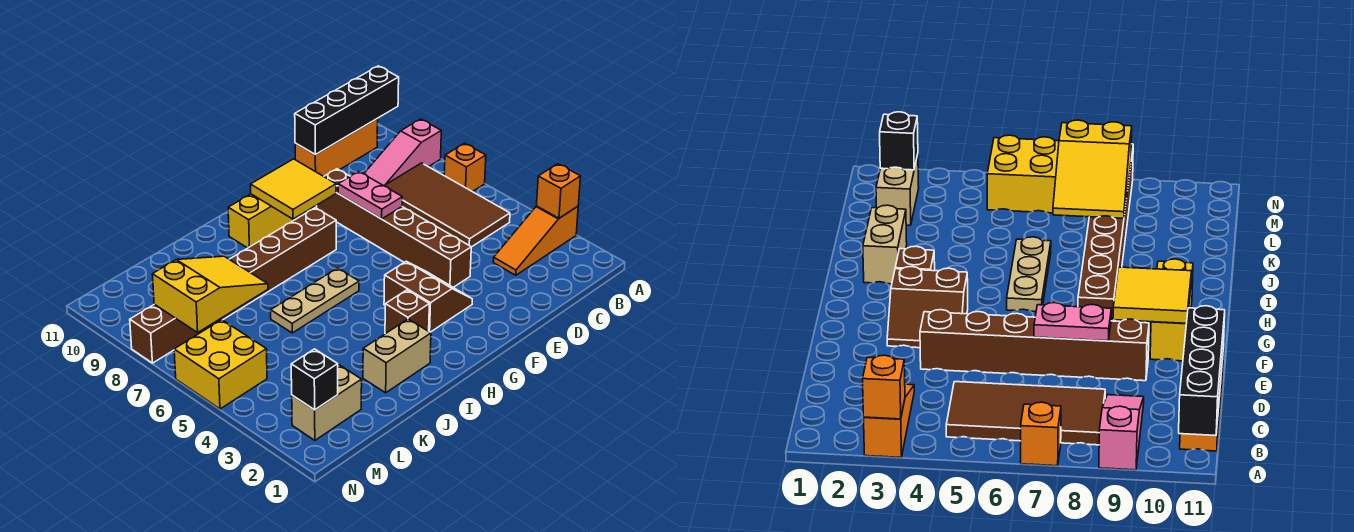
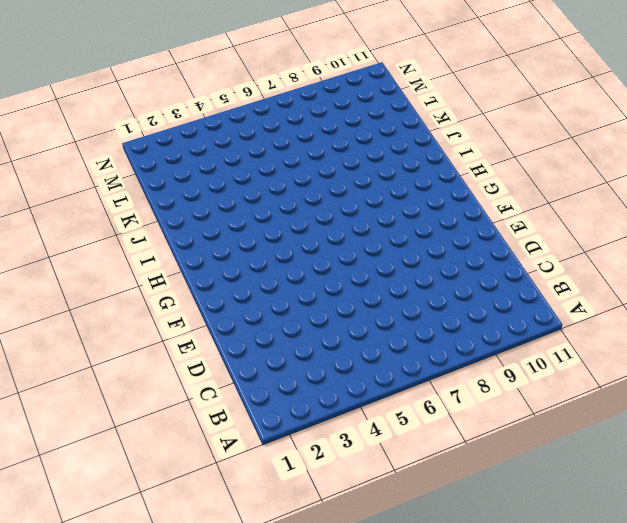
none -> orange 1x3 slope [493,206,578,275]
none -> orange 1x1 brick [444,143,486,192]
none -> pink 1x3 slope [364,119,441,186]

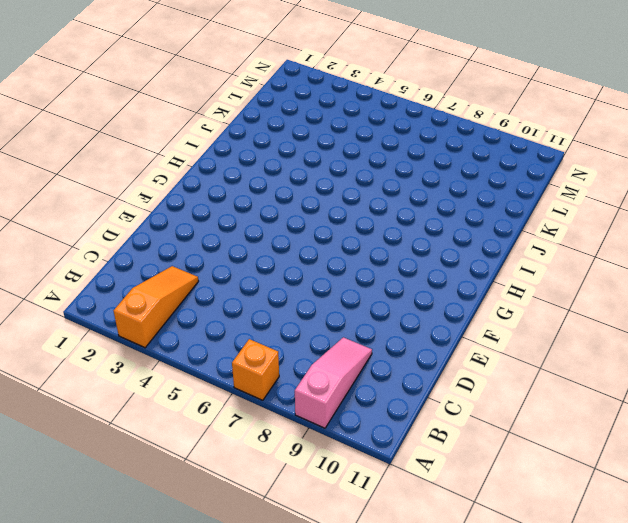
none -> brown 2x4 tile [384,163,510,247]
none -> orange 1x3 brick [295,119,378,176]
none -> brown 1x6 brick [317,169,471,287]

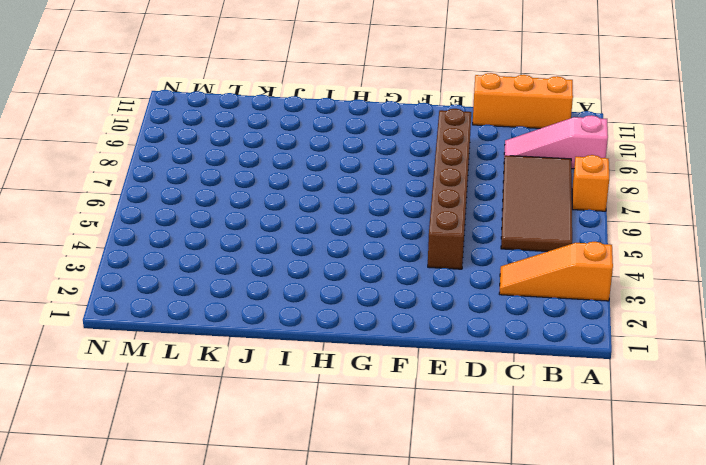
none -> brown 2x2 slope [384,261,472,332]
none -> yellow 1x3 brick [228,194,314,248]
none -> brown 1x8 brick [130,208,336,363]

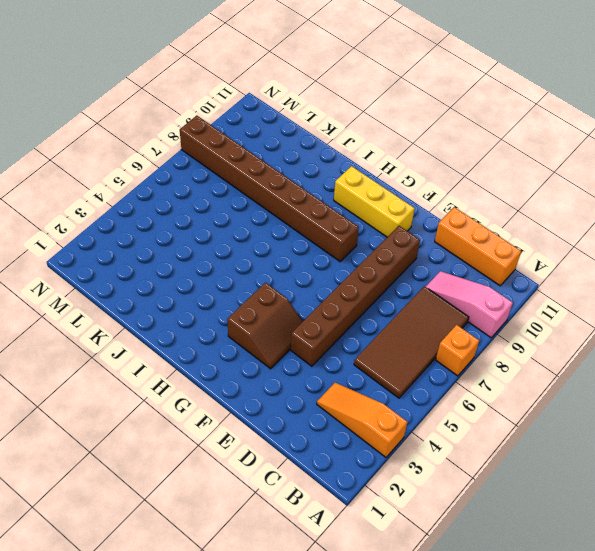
none -> brown 1x1 brick [385,290,429,334]
none -> tan 1x3 plate [271,268,359,333]
none -> tan 1x2 brick [363,319,431,393]

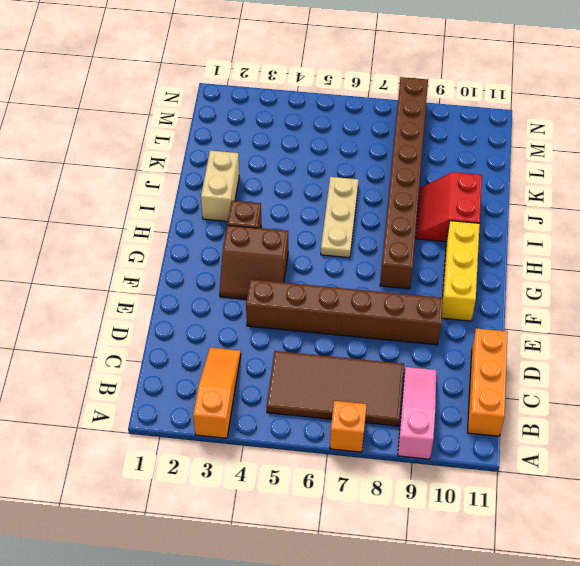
red 2x2 slope [416,172,482,242] -> none
none -> tan 1x2 brick [292,365,362,440]
none -> yellow 2x2 brick [174,320,267,409]
none -> orange 1x1 brick [537,164,581,218]

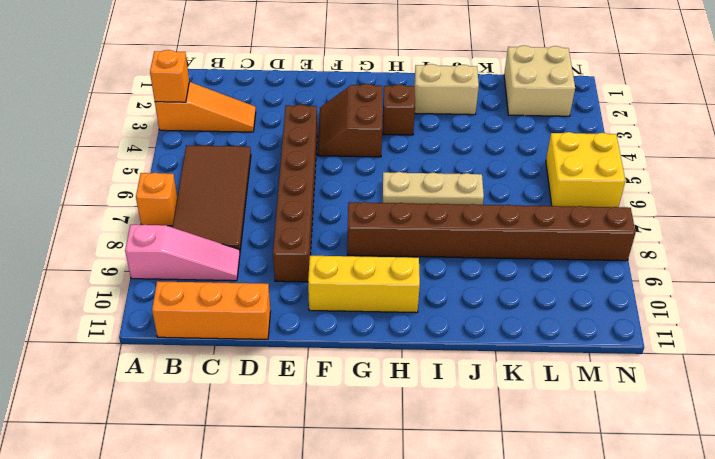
tan 2x2 brick [504,45,575,116] -> tan 1x2 brick [292,365,362,440]
none -> black 1x4 brick [295,66,399,155]
none -> pink 1x2 plate [338,172,402,219]
none -> yellow 2x2 tile [250,159,336,219]

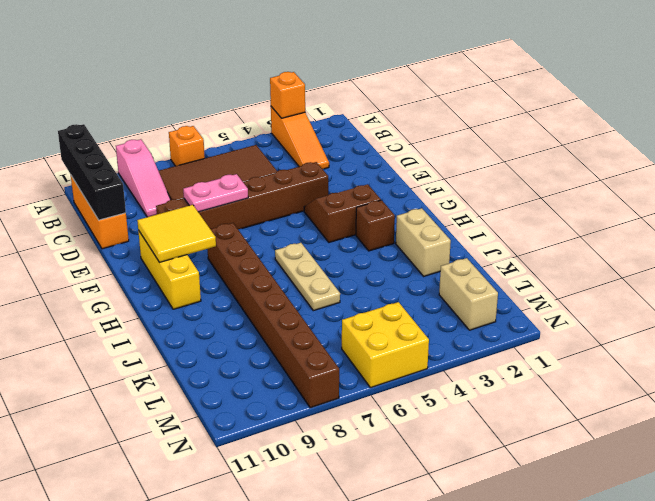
none -> yellow 2x3 slope [152,256,268,332]
none -> black 1x1 brick [291,349,338,410]

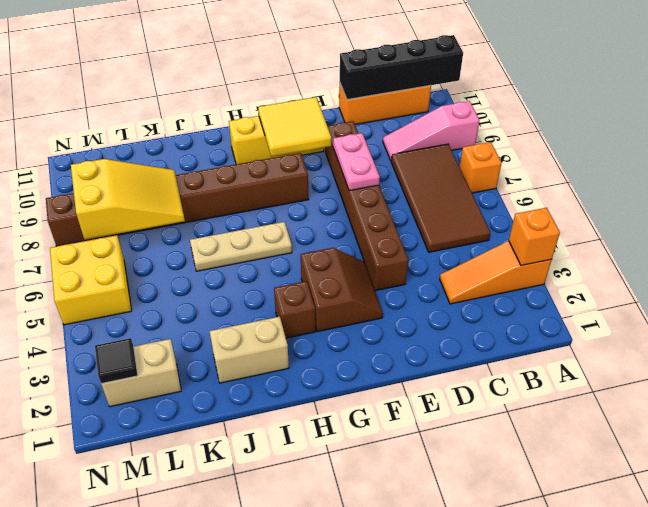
black 1x1 tile [95,338,138,384] -> black 1x1 brick [291,349,338,410]

